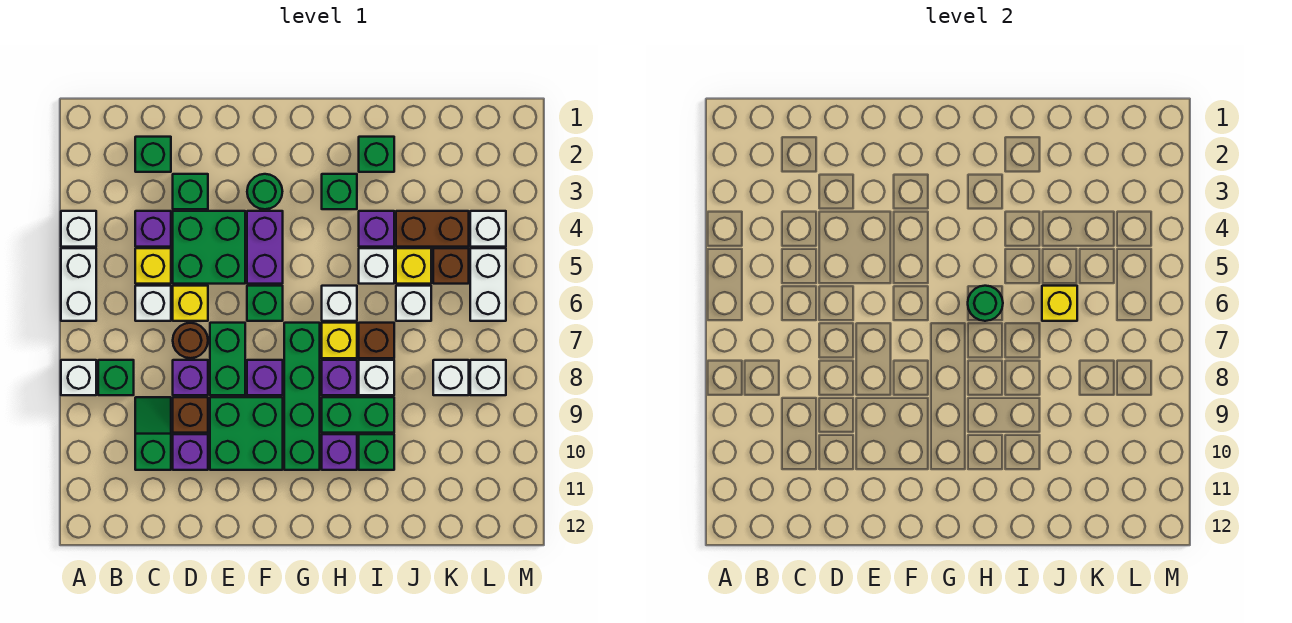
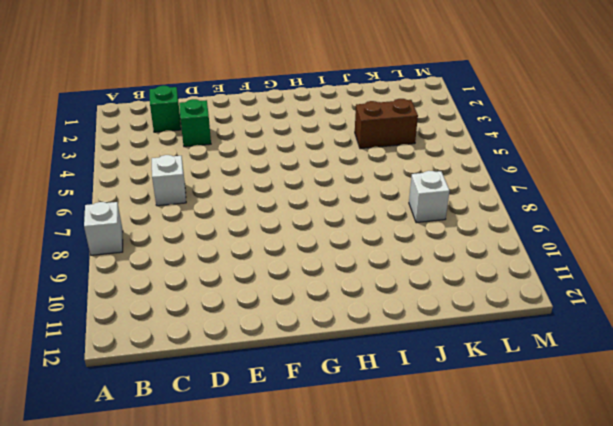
none -> white 1x1 brick [61,211,96,247]
none -> white 1x2 brick [61,248,96,321]
none -> green 1x1 brick [98,360,134,395]
none -> purple 1x1 brick [135,211,171,247]

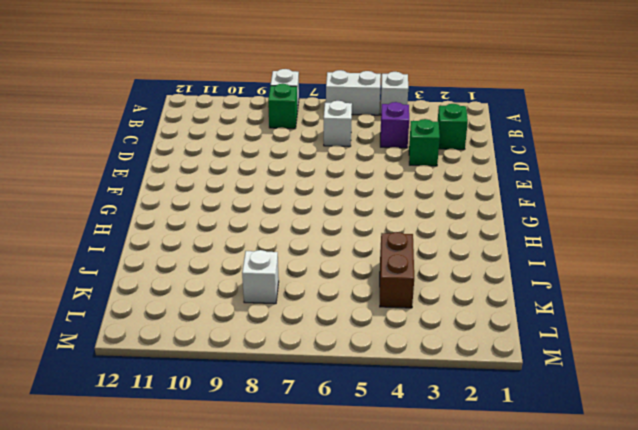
none -> yellow 1x1 brick [135,248,171,284]
none -> green 1x2 slope [135,397,171,470]
none -> green 2x2 brick [173,211,245,284]
none -> yellow 1x1 brick [173,286,208,321]

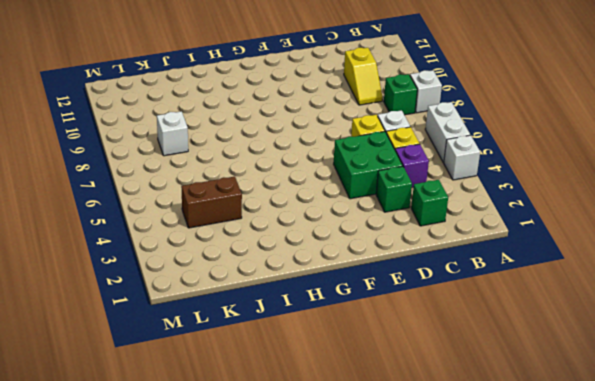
yellow 1x2 slope [344,48,383,105] -> green 1x2 slope [135,397,171,470]
none -> brown 1x1 round brick [173,323,208,358]
none -> purple 1x1 brick [173,360,208,395]
none -> brown 1x1 brick [173,397,208,433]
none -> purple 1x1 brick [173,434,208,470]

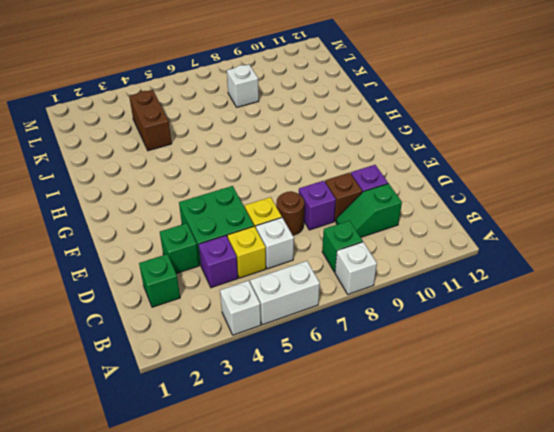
none -> green 1x2 brick [210,323,245,395]
none -> green 2x2 brick [210,397,283,470]
none -> green 1x1 round brick [247,174,282,209]
none -> purple 1x2 brick [247,211,283,284]

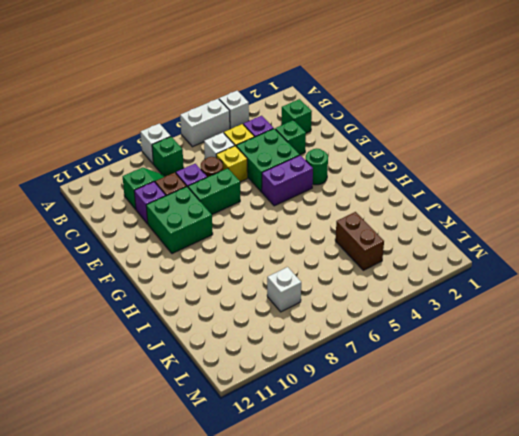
none -> green 1x1 brick [247,286,283,321]
none -> purple 1x1 brick [247,360,283,395]
none -> green 1x4 brick [284,323,320,470]
none -> green 1x1 brick [322,174,357,209]

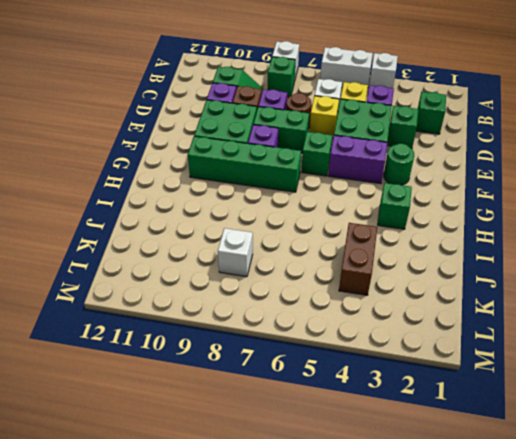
none -> white 1x1 brick [322,286,357,321]
none -> yellow 1x1 brick [322,323,357,358]
none -> purple 1x1 brick [322,360,357,395]
none -> green 1x2 brick [322,397,394,433]

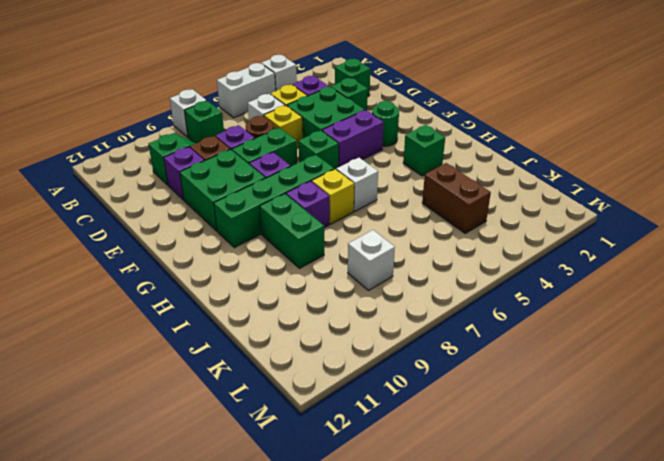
none -> purple 1x1 brick [322,434,357,470]
none -> green 1x1 brick [359,137,394,172]
none -> purple 1x1 brick [359,211,394,247]
none -> white 1x1 brick [359,248,394,284]

